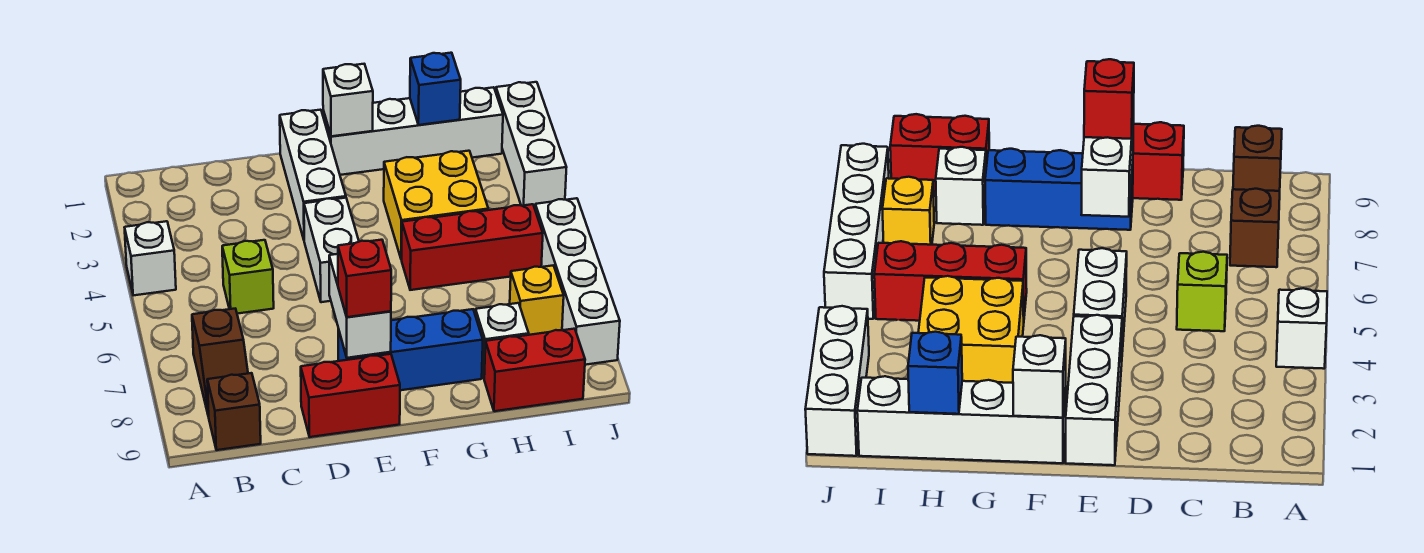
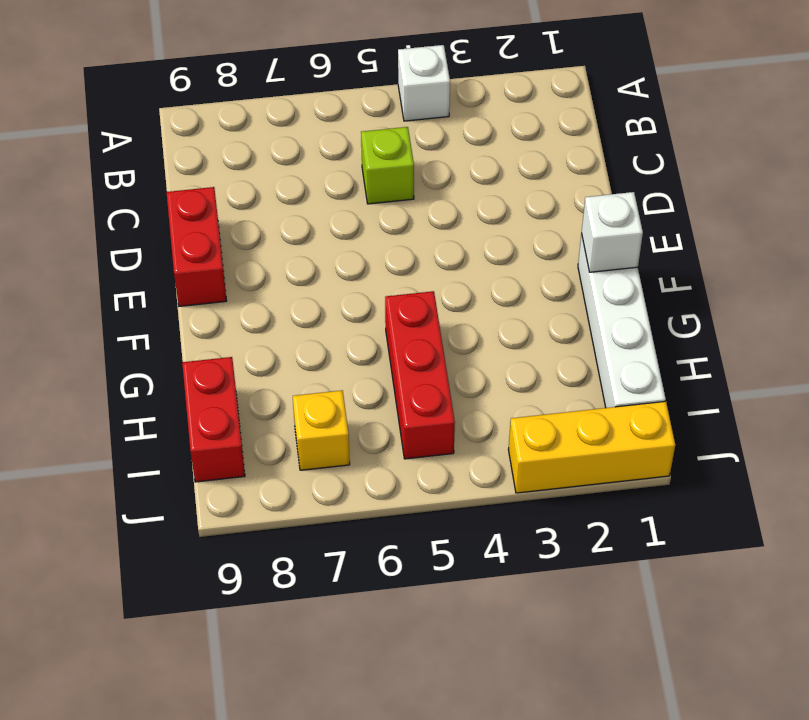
yellow 1x3 brick [508,401,675,493] -> white 1x3 brick [496,82,567,208]
none -> brown 1x2 slope [192,309,248,417]
none -> brown 1x1 brick [207,373,261,450]
none -> white 1x3 brick [280,110,346,239]

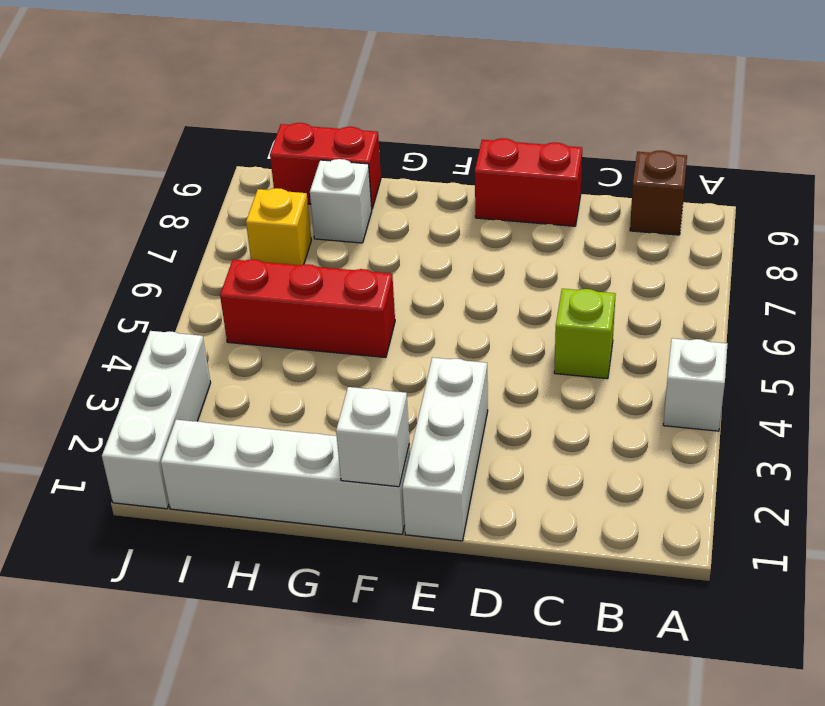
none -> brown 1x2 slope [192,309,248,417]
none -> white 1x2 brick [304,198,359,302]
none -> blue 1x3 brick [338,309,483,390]

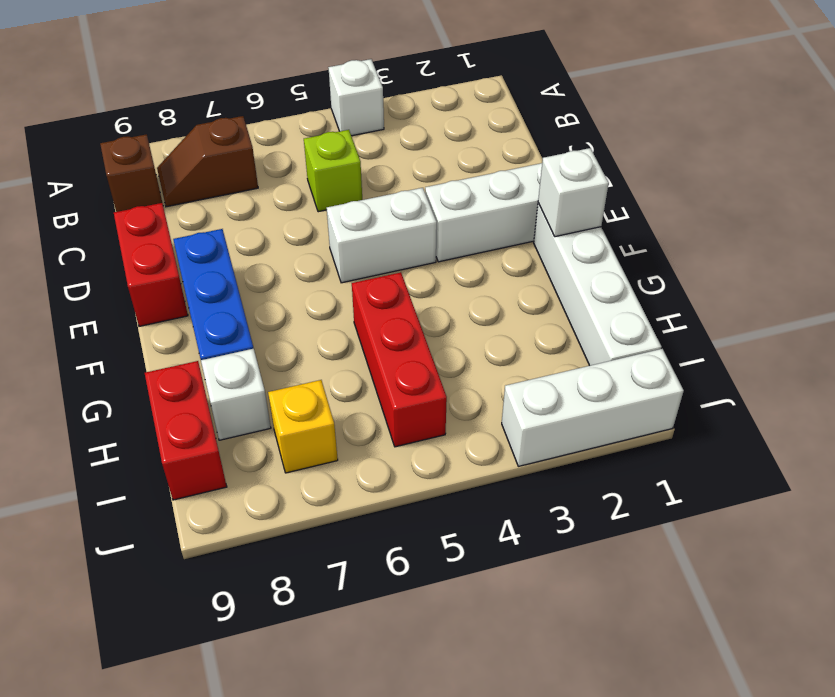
none -> yellow 2x2 brick [384,151,488,259]
none -> white 1x4 brick [535,198,620,365]
none -> white 1x2 brick [329,254,391,358]

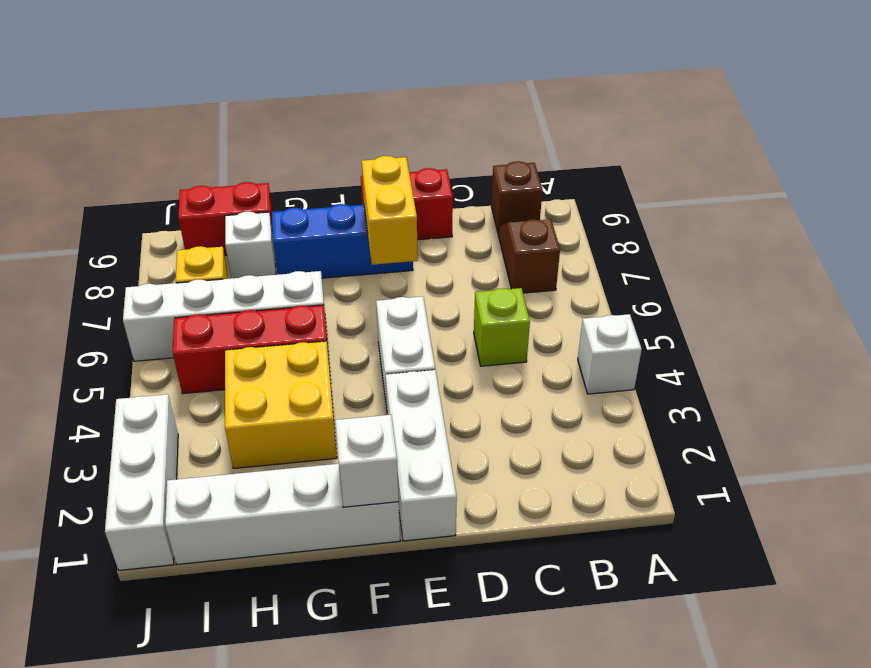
yellow 1x2 brick [362,156,418,265] -> white 1x2 brick [329,254,391,358]
white 1x4 brick [123,271,327,361] -> white 1x4 brick turned to [535,198,620,365]
none -> blue 1x1 brick [410,53,461,125]
none -> red 1x1 brick [338,240,391,317]

